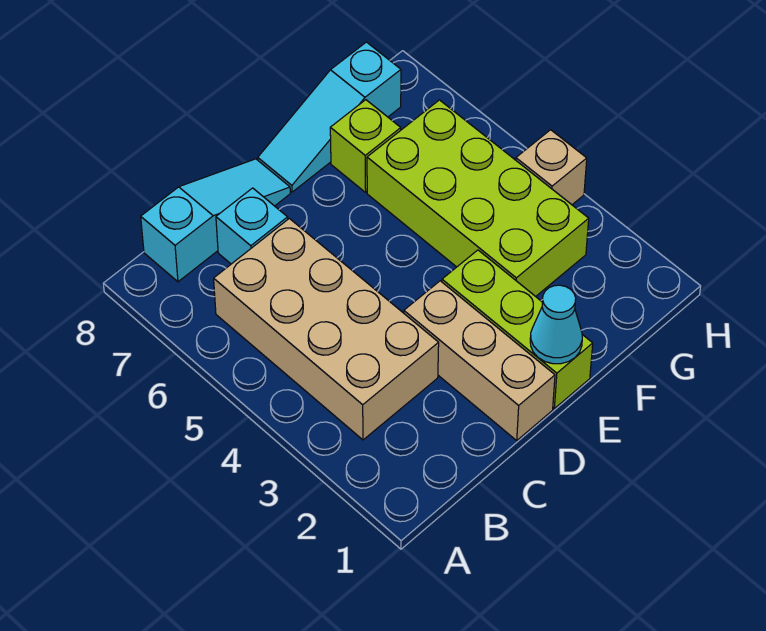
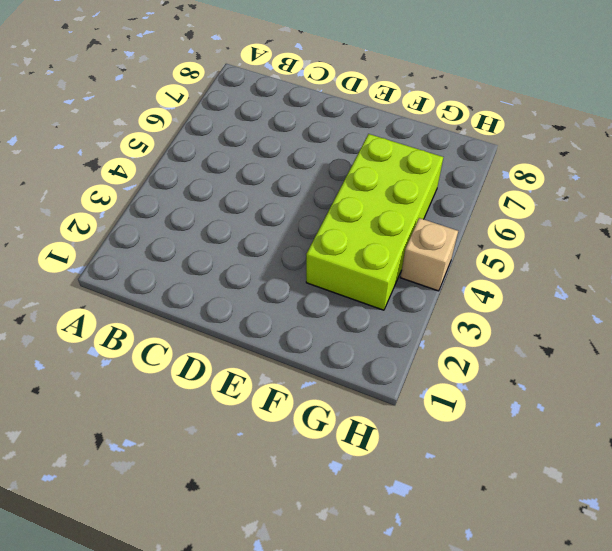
none -> tan 2x4 brick [214,218,439,440]
none -> cyan 1x3 slope [141,159,290,282]

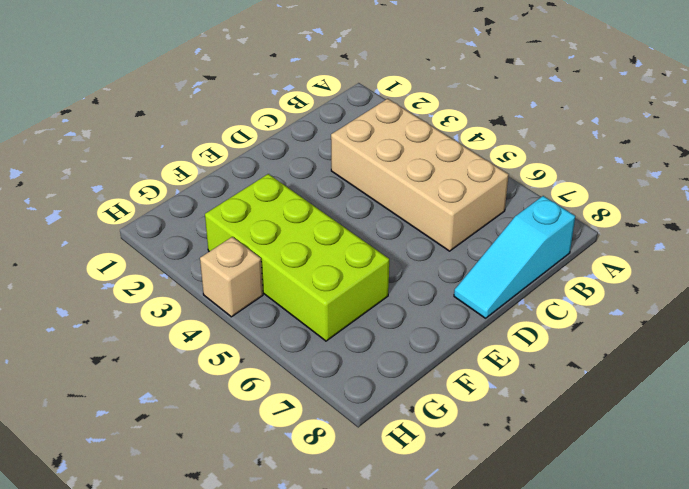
none -> cyan 1x1 brick [216,188,288,264]
none -> tan 1x3 brick [404,281,555,440]

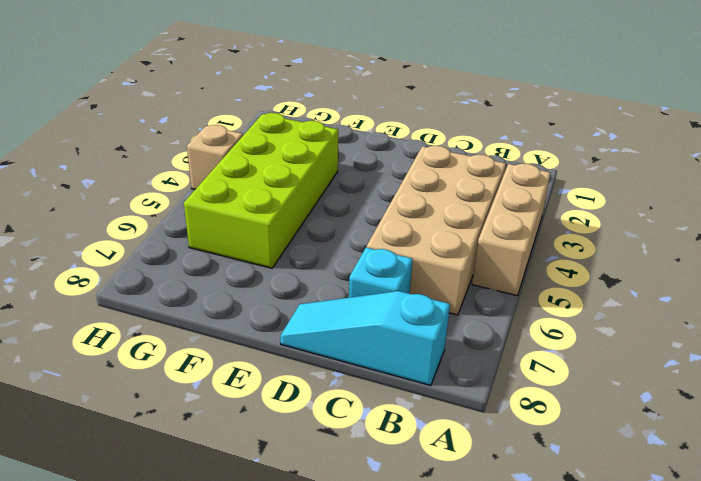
tan 1x3 brick [472,164,551,295] -> tan 1x3 brick moved to [404,281,555,440]
none -> lime 1x3 brick [442,250,593,408]
none -> cyan 1x3 slope [258,42,401,192]

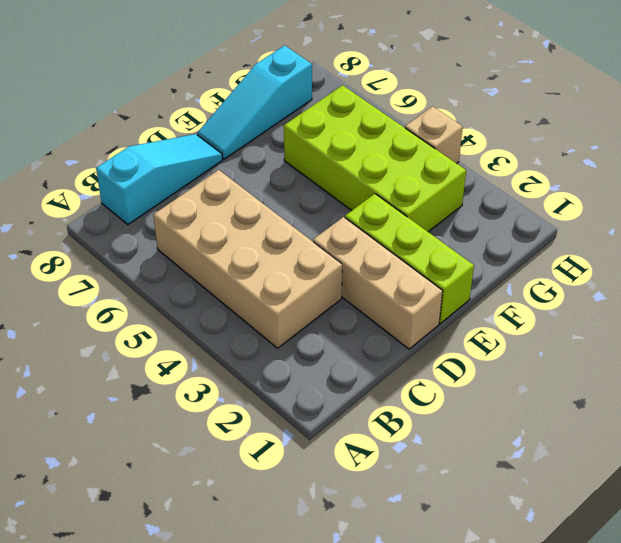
none -> cyan 1x1 brick [216,188,288,264]
none -> lime 1x1 brick [330,100,401,192]

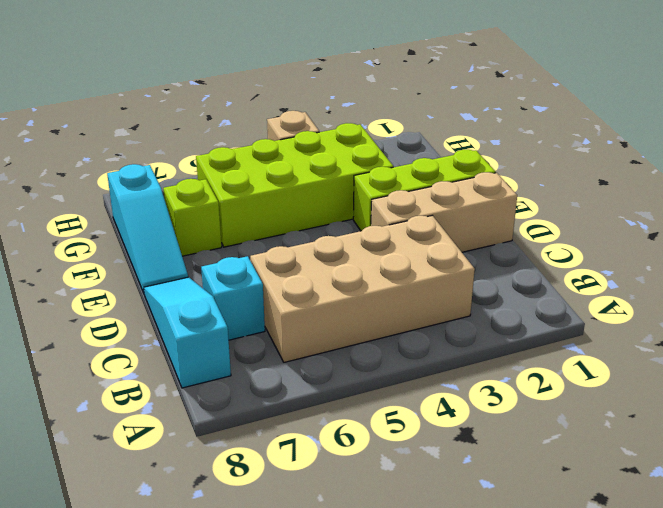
none -> cyan 1x1 cone [530,285,582,364]

